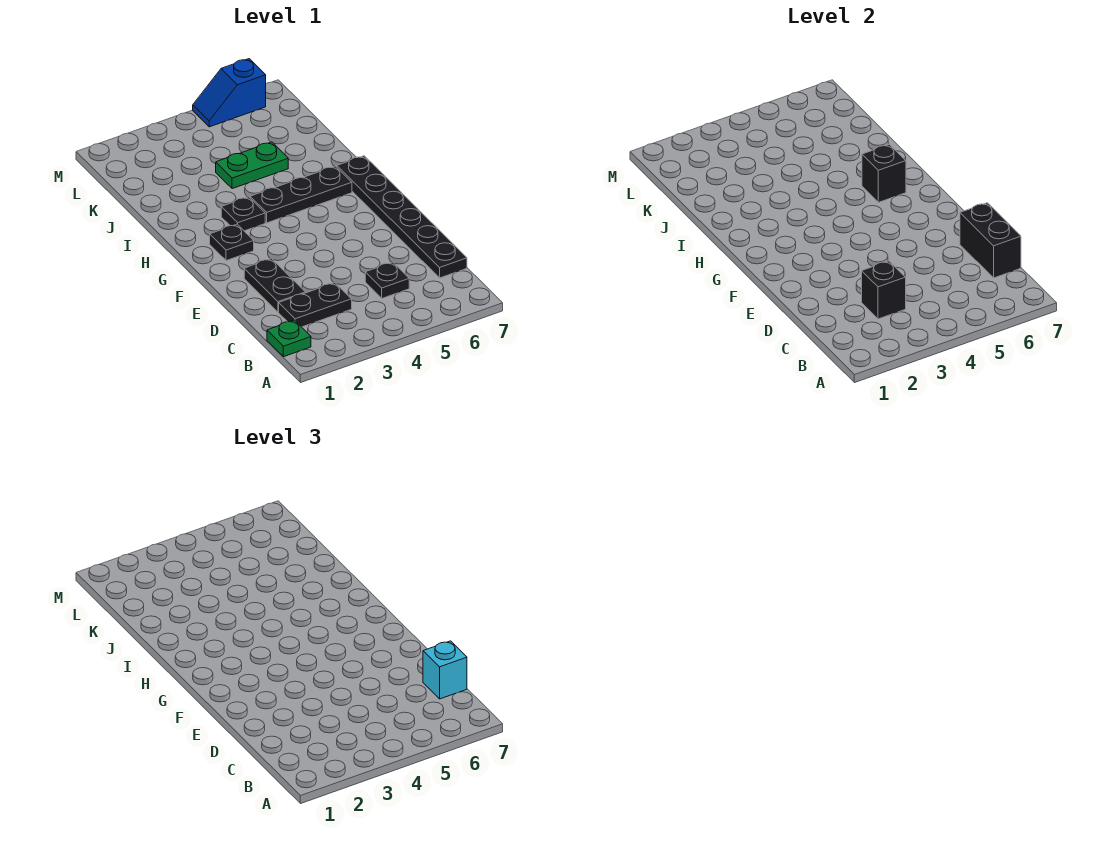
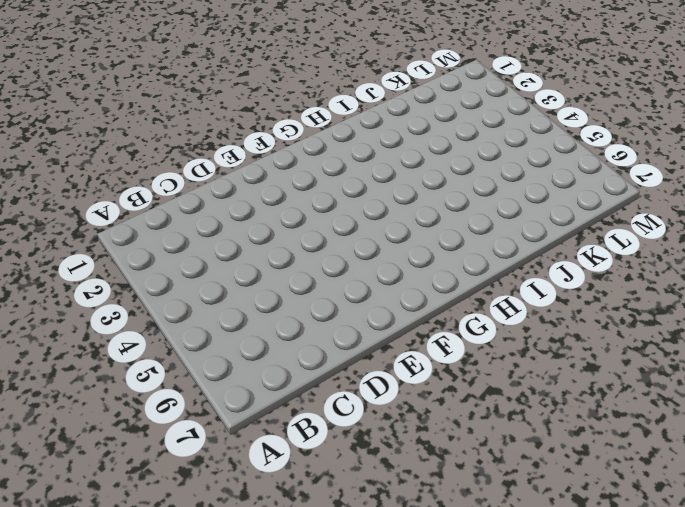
none -> green 1x1 plate [267,320,311,357]
none -> black 1x2 plate [279,283,352,327]
none -> black 1x1 plate [365,262,409,298]

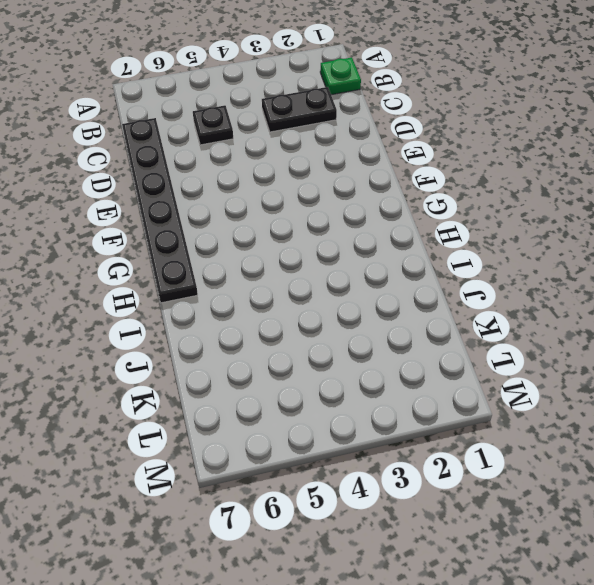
none -> black 1x2 plate [244,259,305,312]
none -> black 1x1 plate [210,224,254,261]
none -> black 1x1 plate [221,197,265,231]

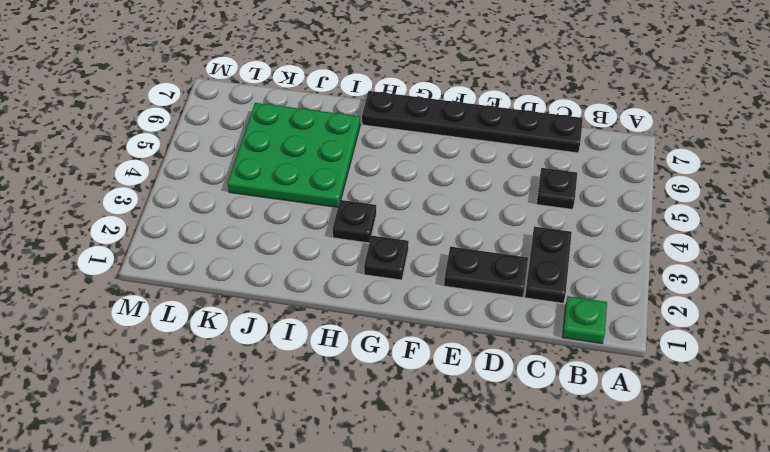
green 3x3 plate [227,103,360,207] -> green 1x2 plate [216,142,288,189]
none -> black 1x3 plate [250,166,352,223]
none -> blue 1x2 slope [193,59,266,127]
none -> black 1x1 brick [862,261,906,319]

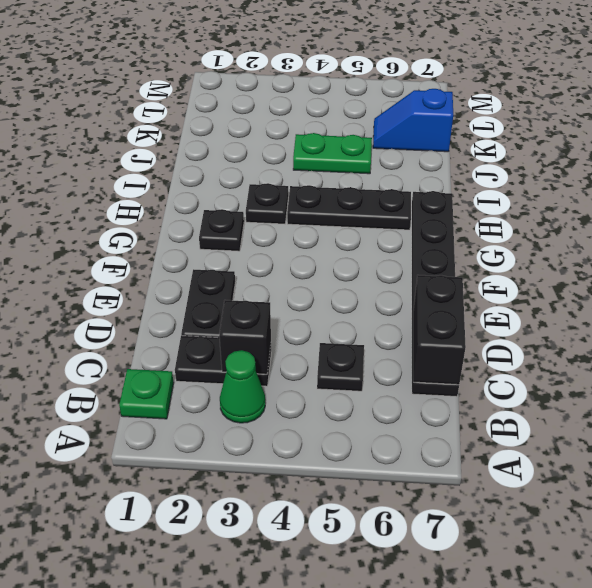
green 1x1 cone [220,350,265,423] -> none
blue 1x2 slope [373,89,453,152] -> blue 1x2 slope moved to [193,59,266,127]
none -> black 1x1 brick [862,144,906,202]
none -> cyan 1x1 brick [423,641,467,699]

